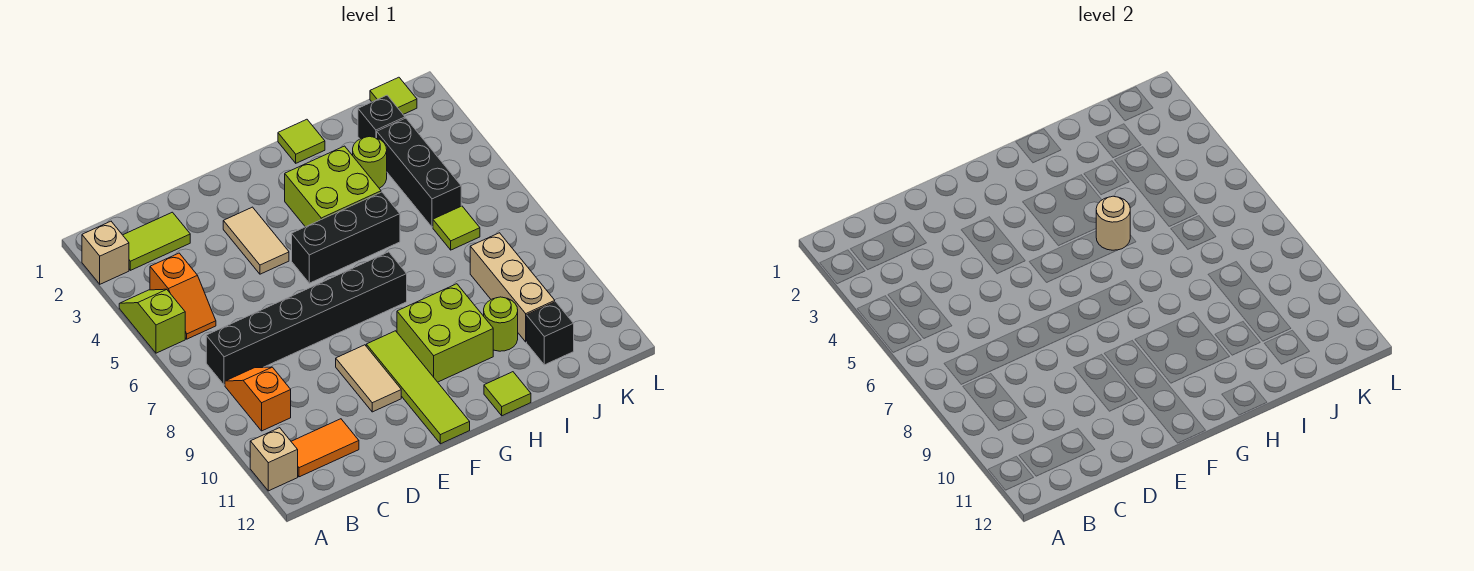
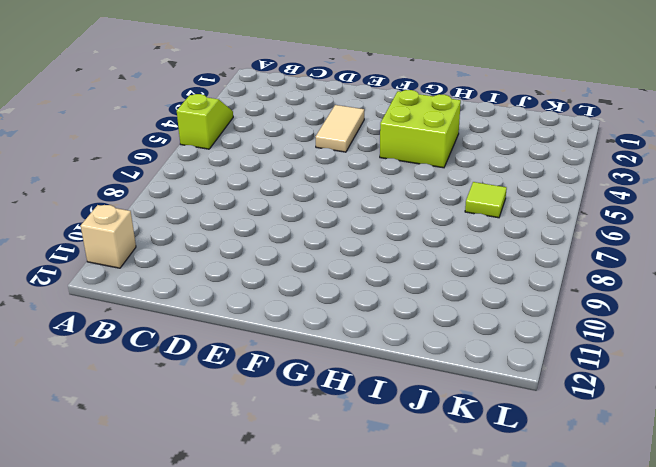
none -> tan 1x1 brick [82,221,129,284]
none -> lime 1x2 tile [123,212,190,270]
none -> orange 1x2 slope [150,253,216,339]

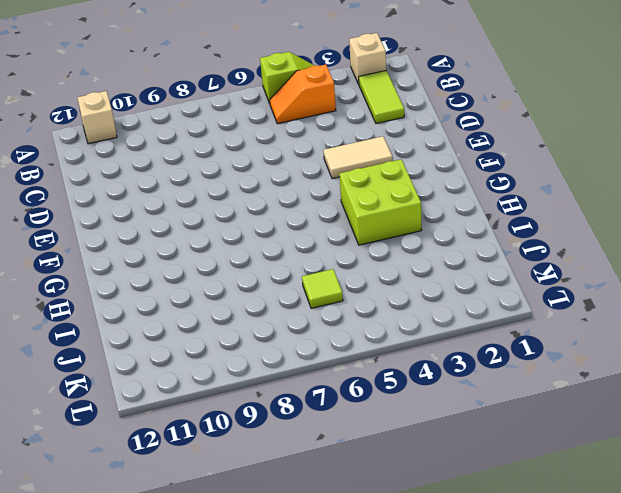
none -> black 1x6 brick [206,252,407,385]
none -> orange 1x2 slope [225,367,291,431]
none -> orange 1x2 tile [291,419,359,477]

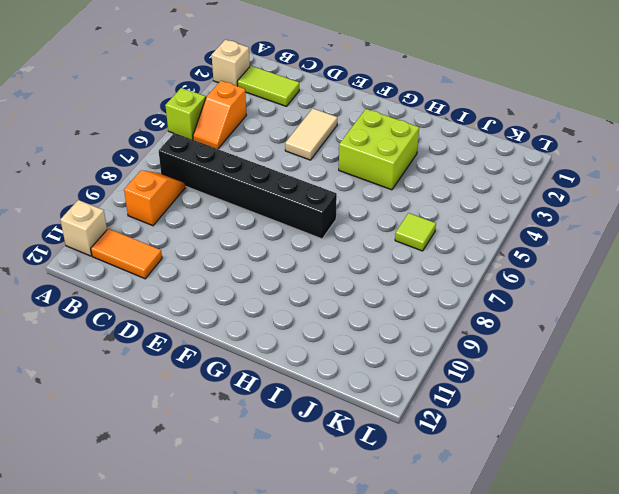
none -> tan 1x2 tile [336,345,401,412]
none -> black 1x3 brick [292,192,400,283]
none -> lime 1x4 tile [366,331,470,444]

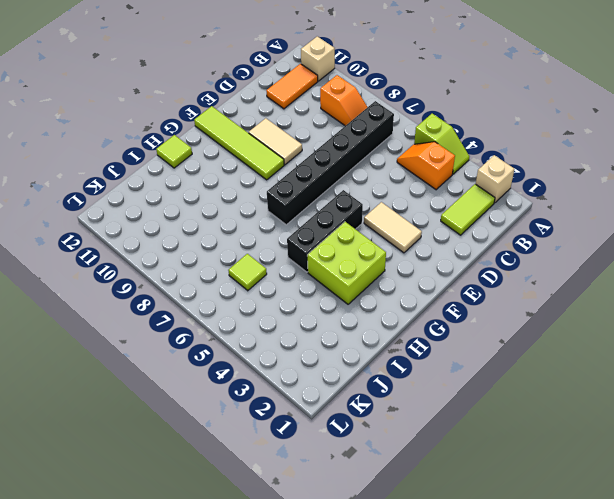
none -> lime 2x2 brick [397,284,493,382]
none -> lime 1x1 tile [278,119,325,163]
none -> lime 1x1 round brick [353,136,387,188]

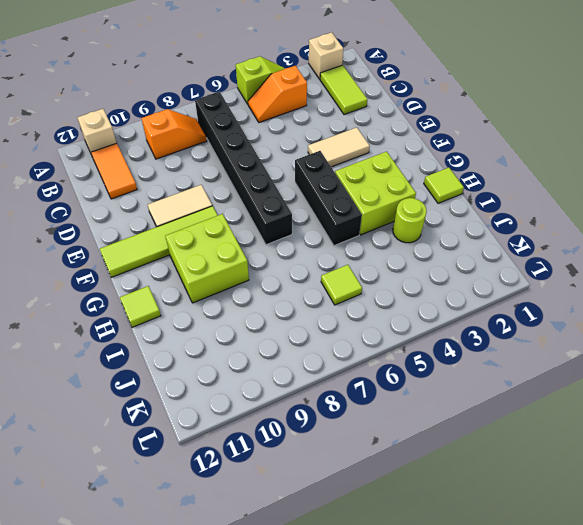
none -> lime 1x1 round brick [484,297,518,351]
none -> black 1x1 brick [358,95,405,139]
none -> black 1x3 brick [377,118,461,227]

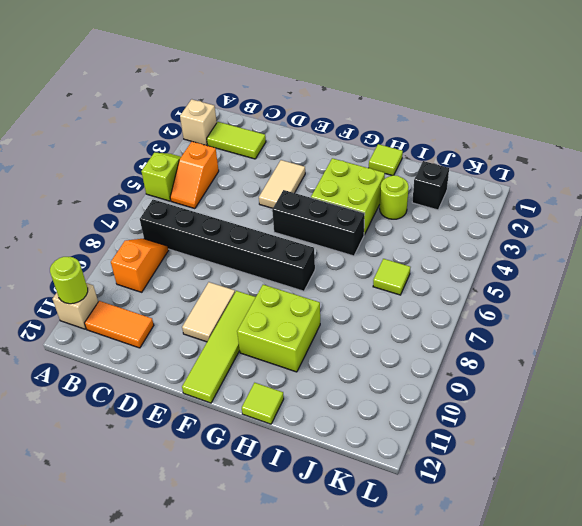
lime 1x1 round brick [50,257,88,304] -> lime 1x1 round brick moved to [484,297,518,351]
none -> black 1x3 brick [377,118,461,227]
none -> tan 1x3 brick [470,233,555,342]
none -> black 1x1 brick [527,302,574,365]

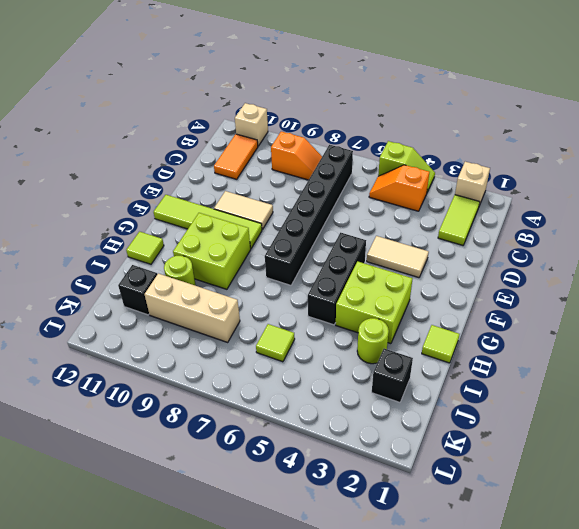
none -> black 1x3 brick [377,118,461,227]
none -> lime 1x1 tile [370,77,417,114]
none -> tan 1x1 round brick [1096,196,1130,250]

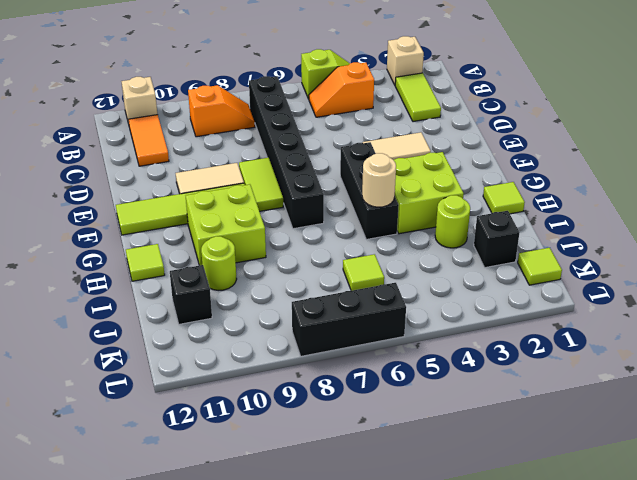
lime 1x2 tile [239,158,283,211] -> none
black 1x3 brick [292,283,406,356] -> black 1x3 brick moved to [377,118,461,227]
none -> tan 1x3 brick [470,233,555,342]

